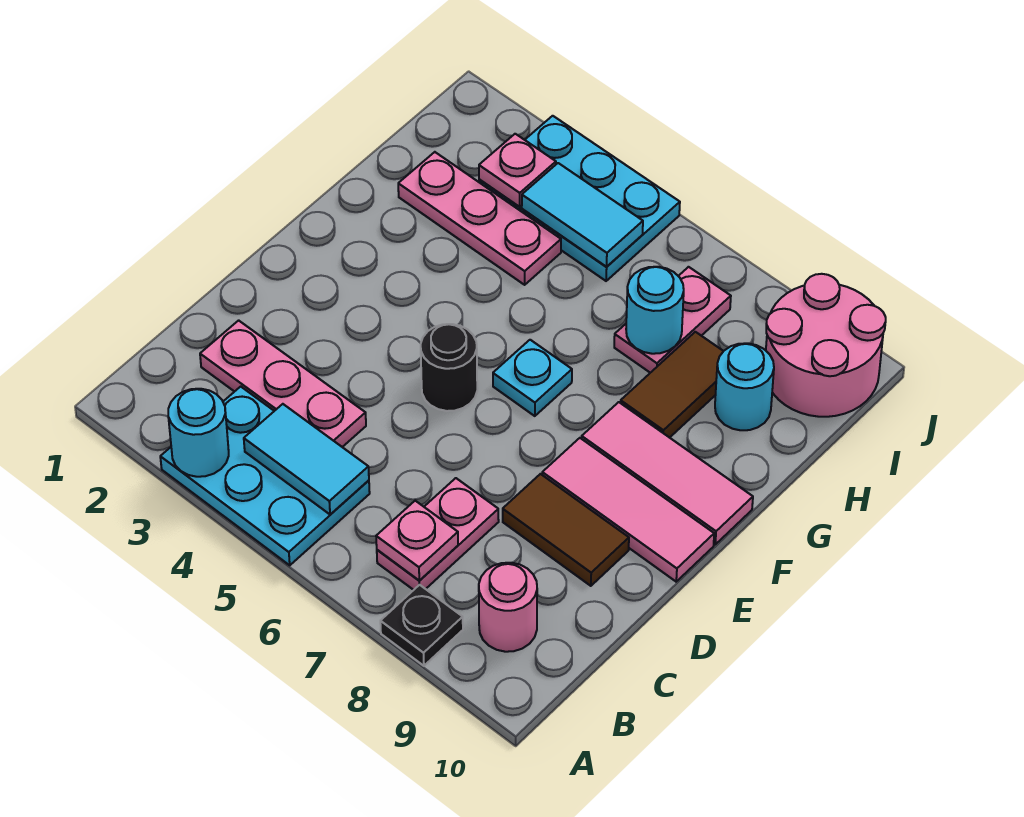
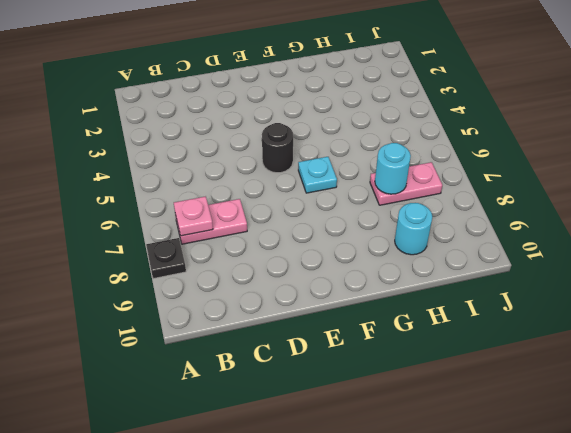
none -> cyan 2x3 plate [160,387,370,565]
none -> pink 1x1 round brick [479,563,537,652]
none -> pink 1x3 plate [200,320,366,447]

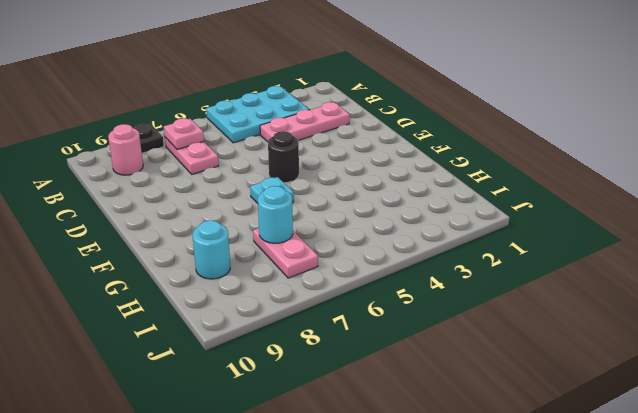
none -> brown 1x2 tile [503,474,629,586]
none -> pink 1x3 tile [542,438,714,582]
none -> pink 1x3 tile [582,402,753,544]

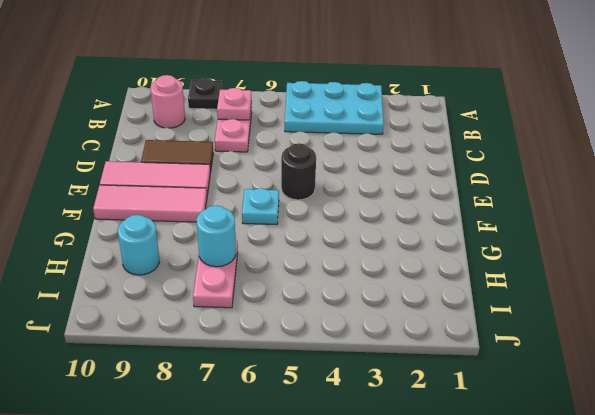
none -> pink 1x3 plate [200,320,366,447]
none -> brown 1x2 tile [621,332,723,438]
none -> pink 1x3 plate [398,152,561,285]

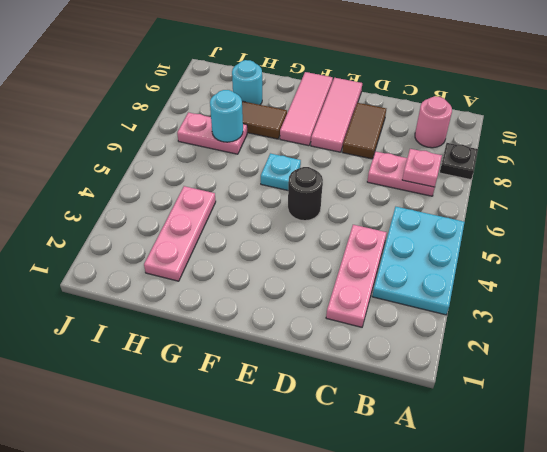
none -> cyan 2x3 plate [479,116,680,281]
none -> pink 2x2 round brick [766,274,886,417]
none -> cyan 1x1 round brick [168,389,229,477]

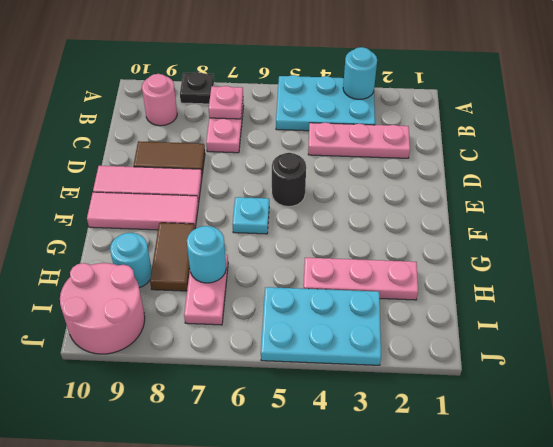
none -> cyan 1x2 tile [244,404,369,514]
none -> pink 1x1 plate [479,134,556,207]
none -> cyan 1x2 tile [522,163,643,267]

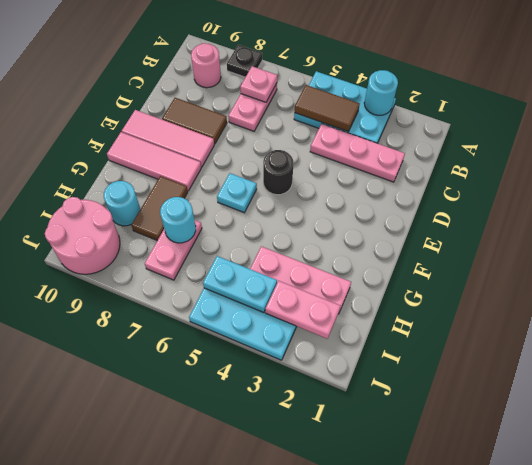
brown 1x2 tile [295,85,360,132] -> cyan 1x2 tile [244,404,369,514]
pink 1x2 plate [265,281,340,339] -> pink 1x1 plate [479,134,556,207]
cyan 1x2 plate [203,256,277,313] -> cyan 1x2 tile [522,163,643,267]

